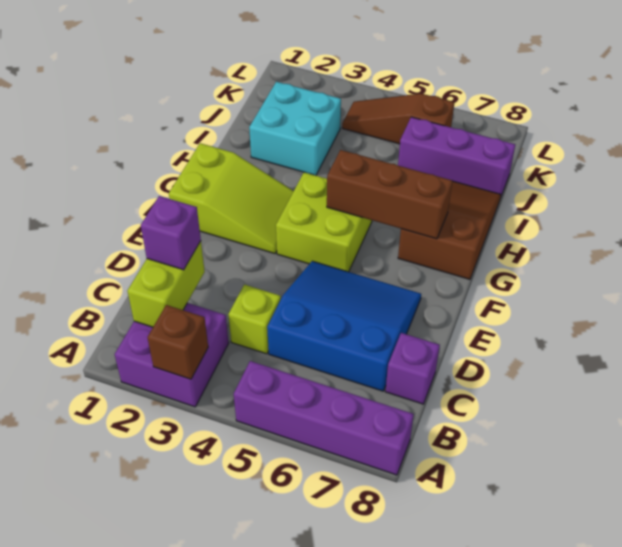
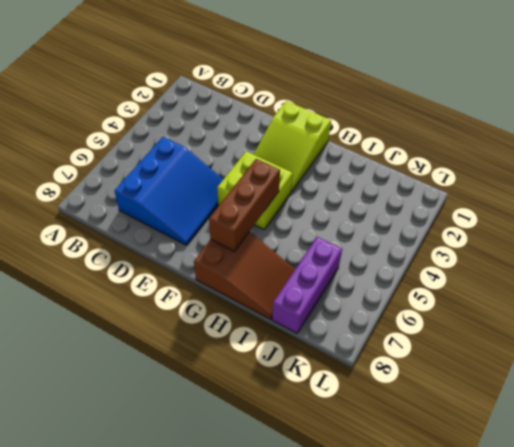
none -> purple 2x2 brick [115,303,229,407]
none -> purple 1x4 brick [234,361,414,475]
none -> lime 1x1 brick [228,285,281,354]

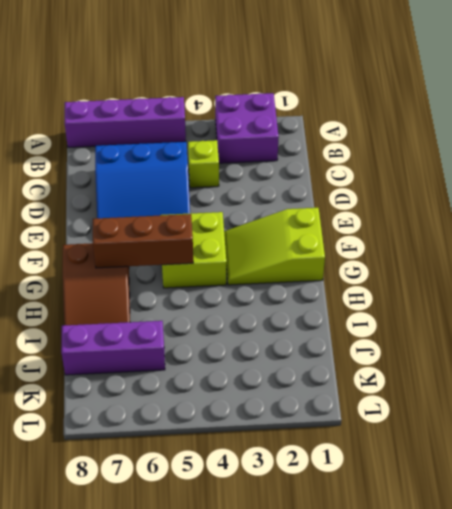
none -> purple 1x1 brick [385,333,440,404]
none -> cyan 2x2 brick [249,82,341,176]
none -> brown 1x3 slope [342,94,455,144]

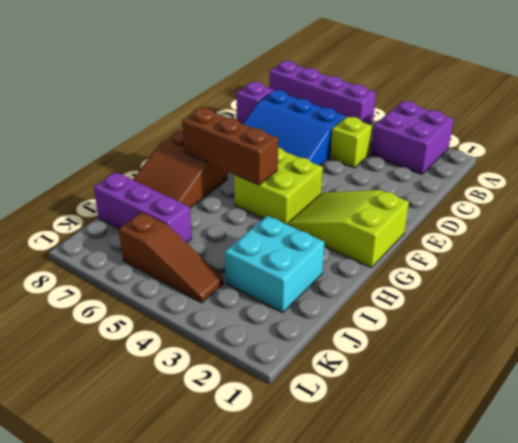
none -> brown 1x1 brick [147,305,208,379]
none -> lime 1x2 brick [127,241,205,327]
none -> purple 1x1 brick [141,196,201,270]

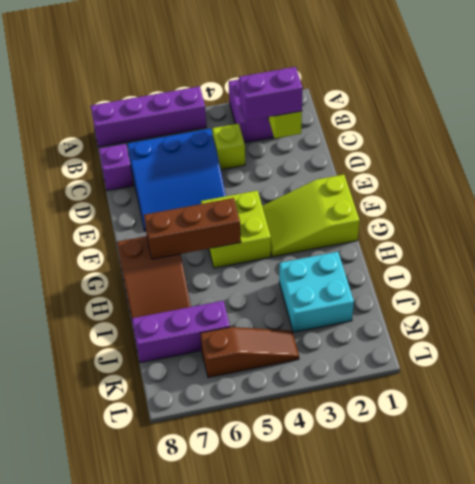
purple 1x2 brick [239,67,303,121] -> purple 1x1 brick [141,196,201,270]
none -> brown 1x1 brick [147,305,208,379]

